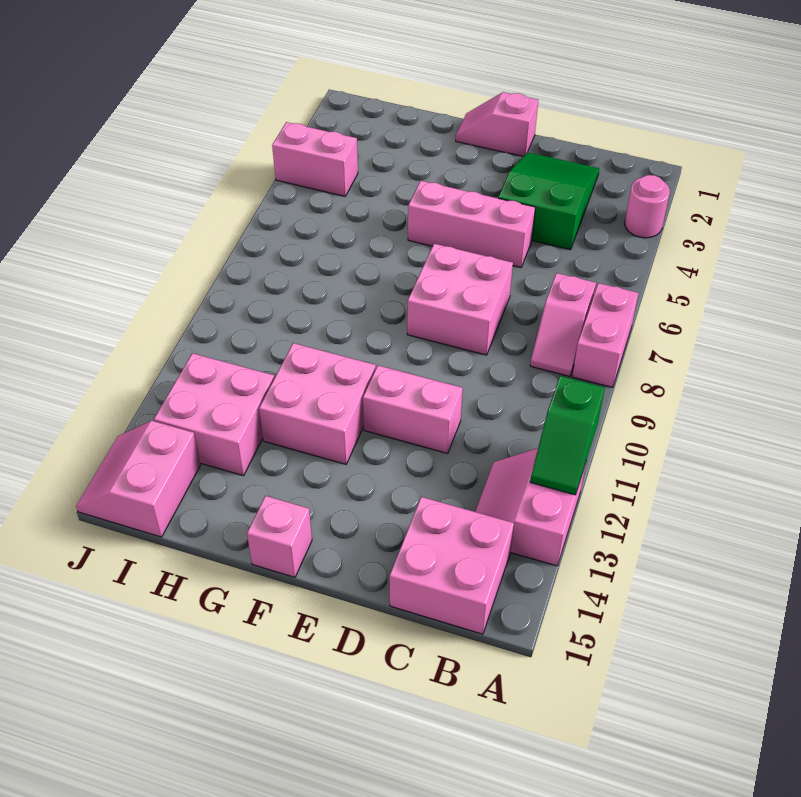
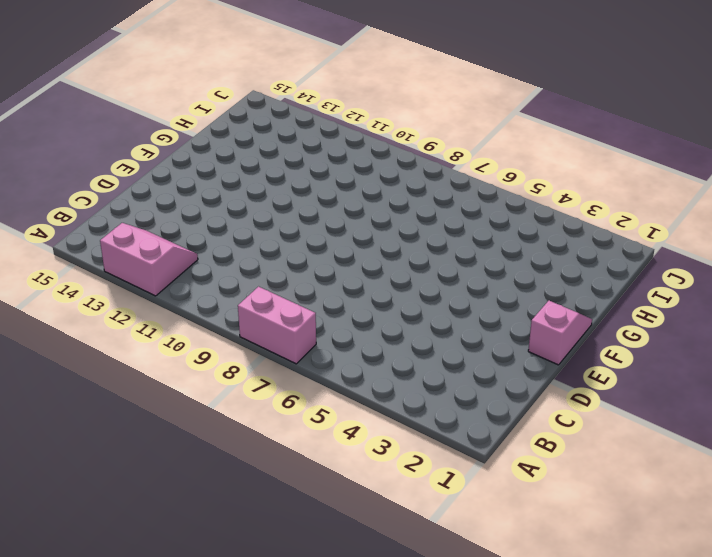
none -> pink 1x1 round brick [625,175,670,238]
none -> pink 1x2 slope [530,273,596,376]
none -> pink 2x2 brick [390,497,514,634]

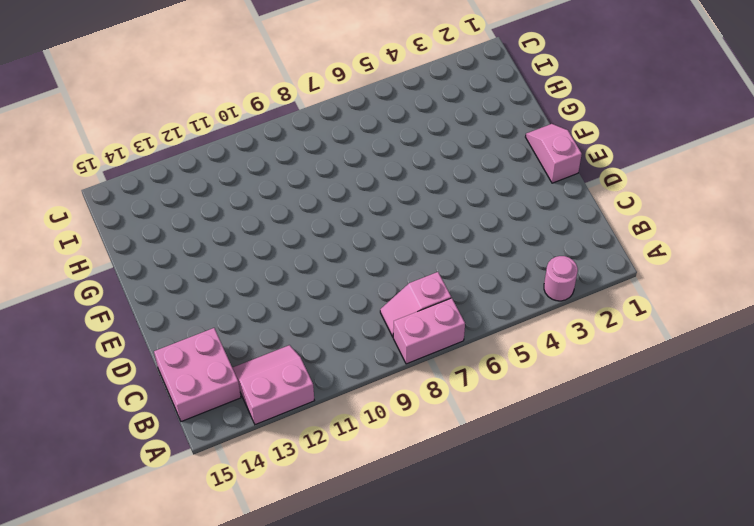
none -> green 2x3 slope [498,152,599,250]
none -> pink 1x3 brick [408,181,535,268]
none -> pink 2x2 brick [407,244,513,355]

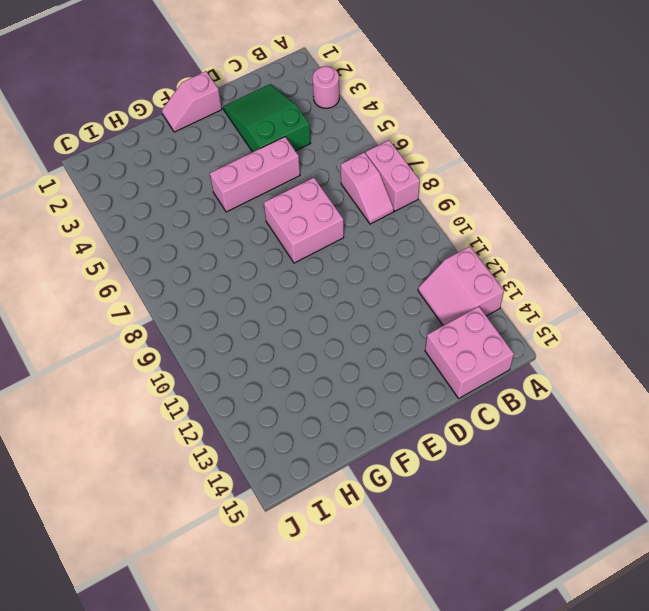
none -> pink 1x2 brick [363,365,463,453]
none -> pink 2x2 brick [259,343,376,464]
none -> pink 1x1 brick [247,496,312,577]

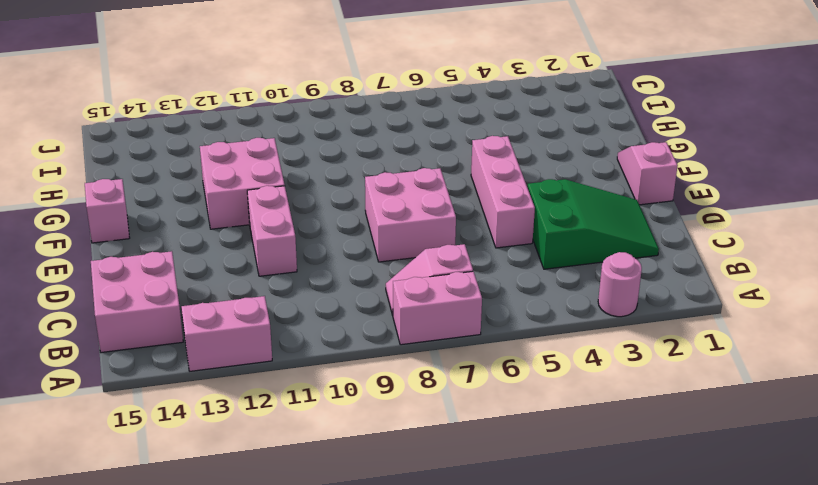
none -> pink 2x2 brick [154,353,274,476]
none -> pink 1x2 brick [272,122,358,196]
none -> pink 2x2 slope [76,421,200,537]

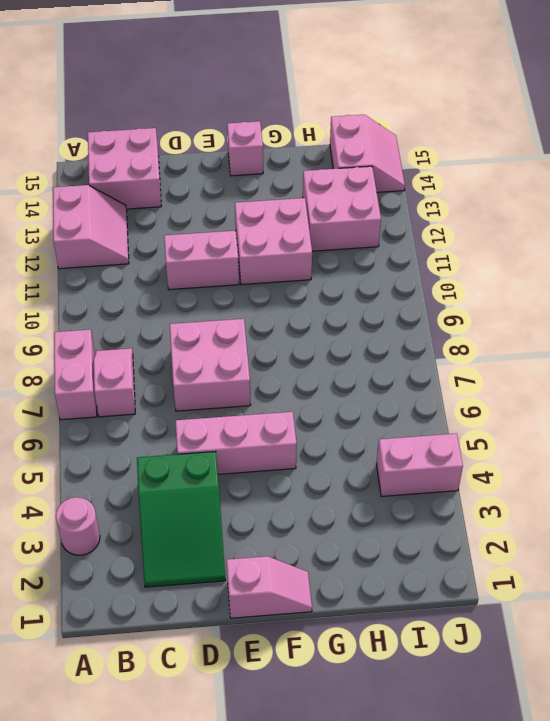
none -> green 1x2 slope [530,376,605,495]

